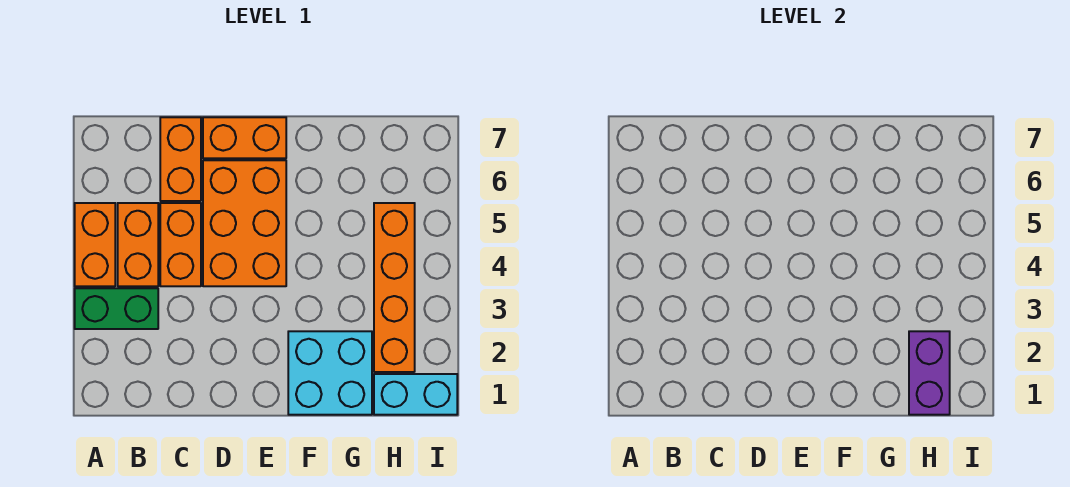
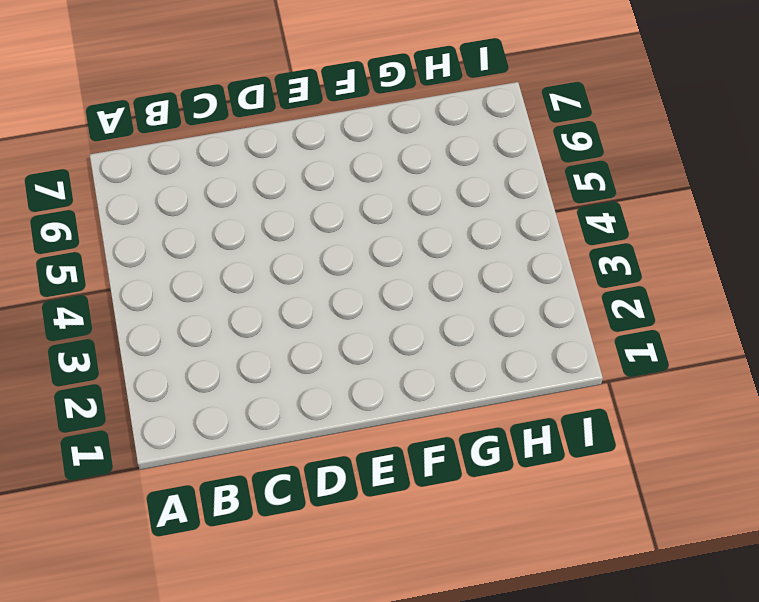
none -> green 1x2 brick [75,288,158,329]
none -> orange 1x2 brick [75,203,115,286]

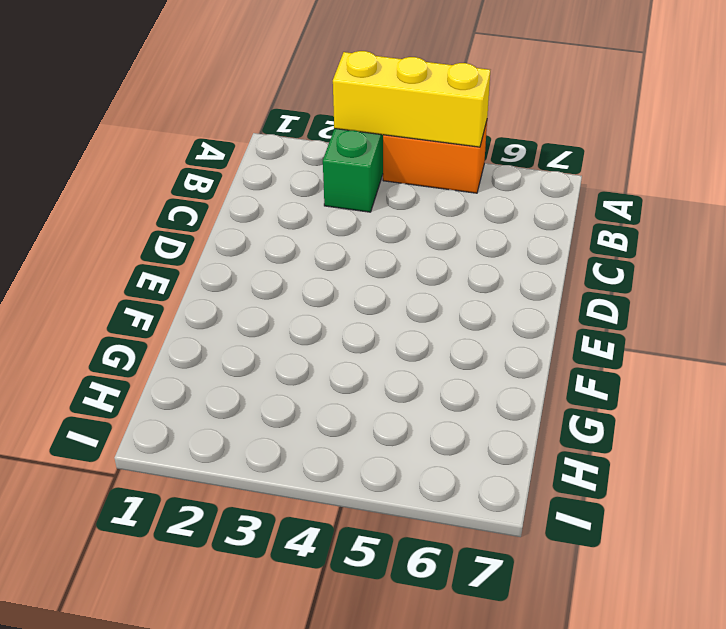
yellow 1x3 brick [333,51,490,147] -> none
none -> orange 1x2 brick [118,203,158,286]
none -> orange 1x2 brick [160,203,201,286]

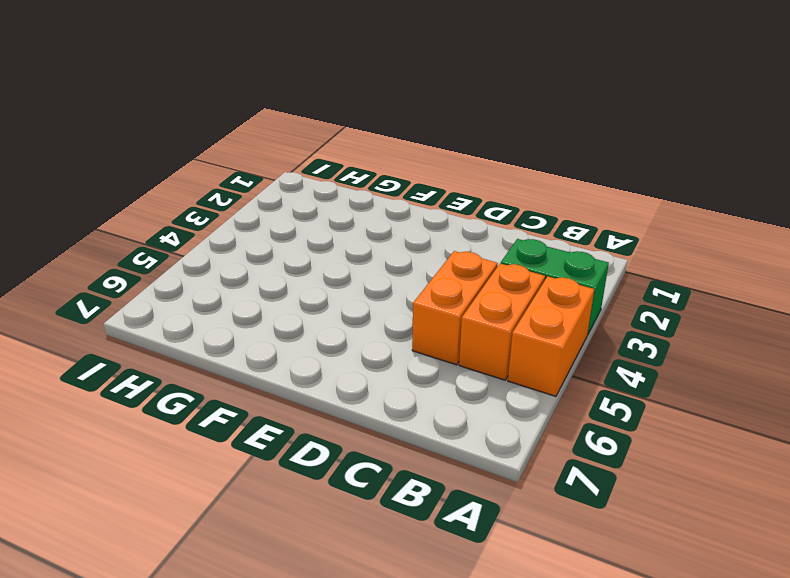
none -> orange 1x2 brick [160,117,201,201]
none -> orange 2x3 brick [203,160,286,286]

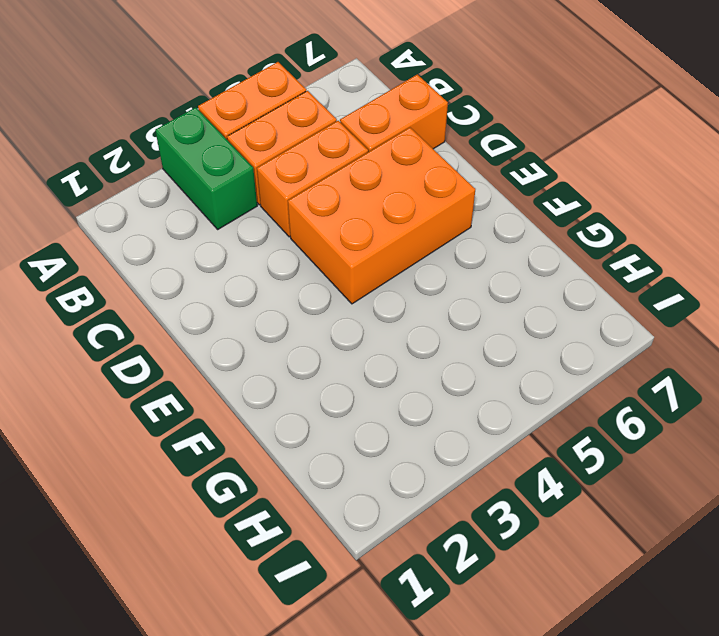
none -> orange 1x2 brick [203,117,286,158]
none -> cyan 2x2 brick [288,331,372,415]

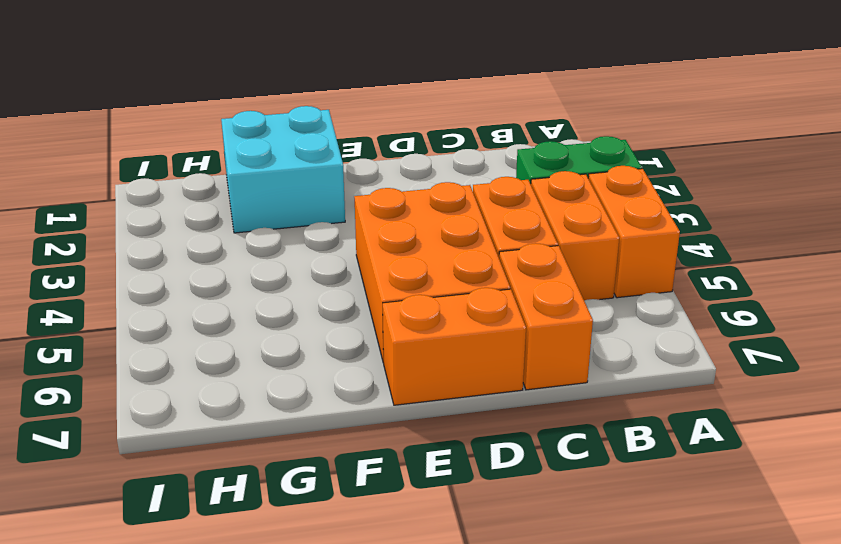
none -> cyan 1x2 brick [374,374,457,415]
none -> orange 1x4 brick [374,203,415,372]

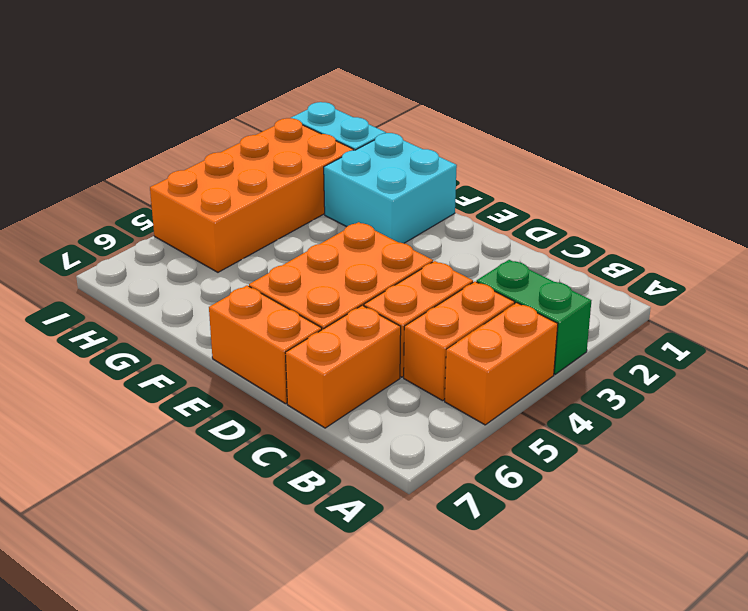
orange 2x4 brick [150,118,354,272] -> orange 1x4 brick [374,203,415,372]
none -> purple 1x2 brick [909,331,950,415]

